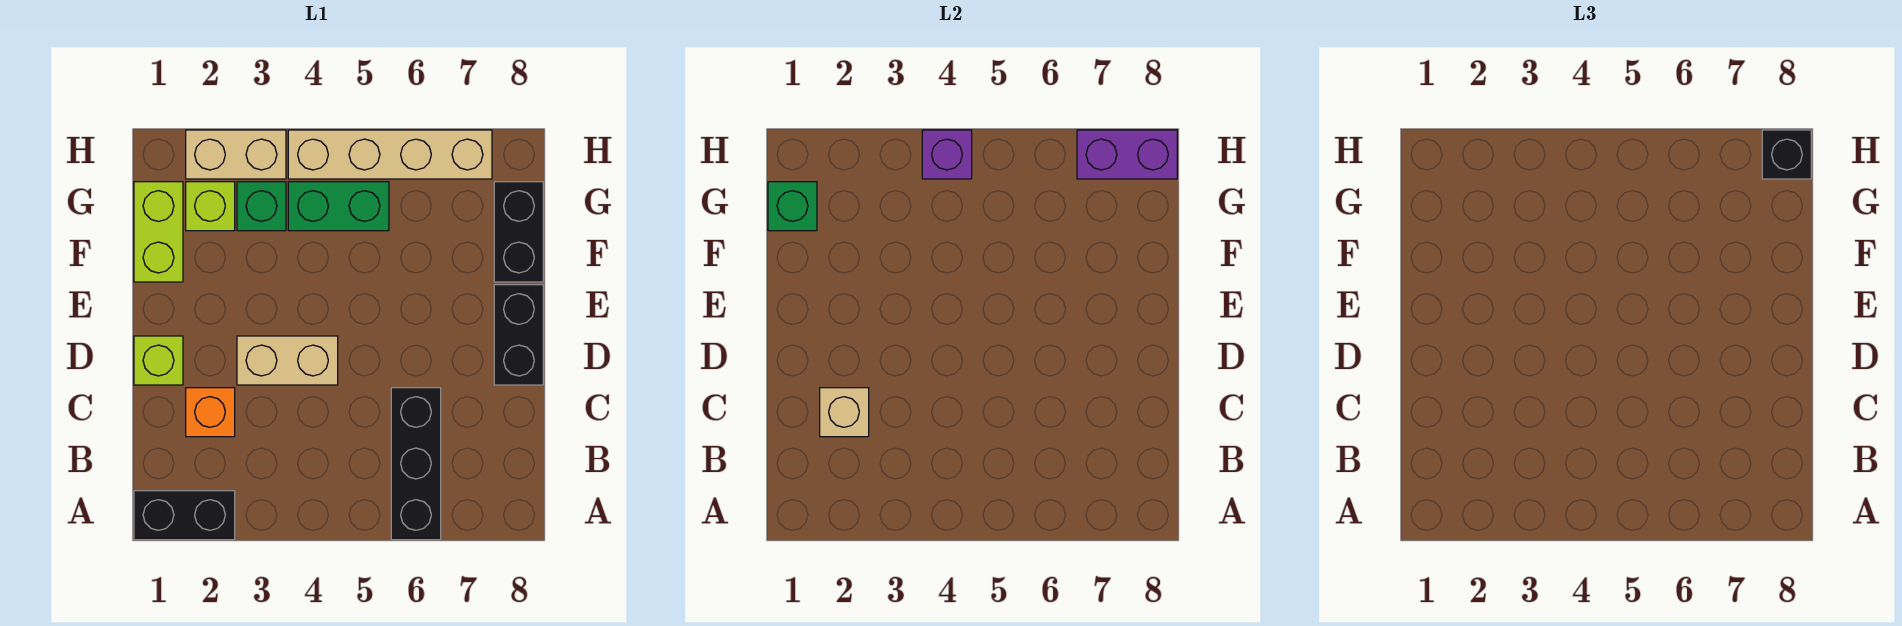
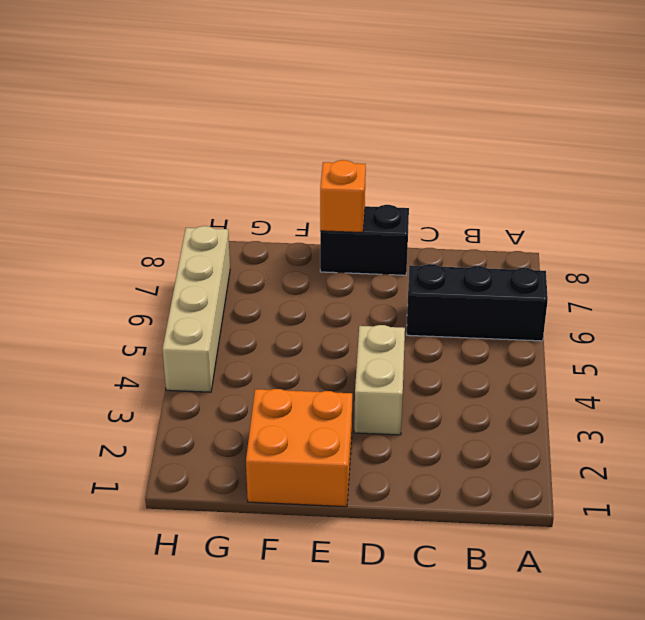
orange 2x2 brick [246,389,352,507] -> lime 1x2 brick [134,182,183,282]
orange 1x1 brick [320,160,366,233] -> orange 1x1 brick moved to [186,388,235,437]
none -> black 1x2 brick [134,491,235,540]
none -> lime 1x1 brick [134,336,183,385]
none -> black 1x2 brick [494,182,543,282]

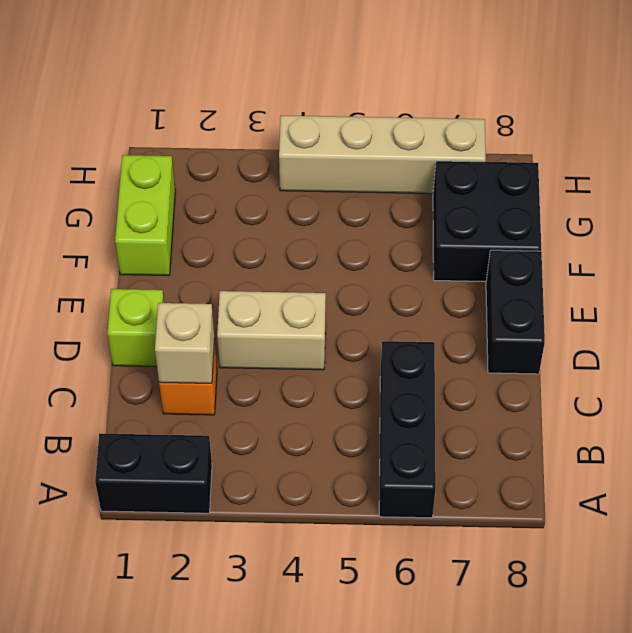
black 2x2 brick [433,161,541,281] -> black 1x2 brick [494,182,543,282]
none -> lime 1x1 brick [186,182,235,231]
none -> green 1x1 brick [237,182,286,231]
none -> green 1x2 brick [288,182,389,231]

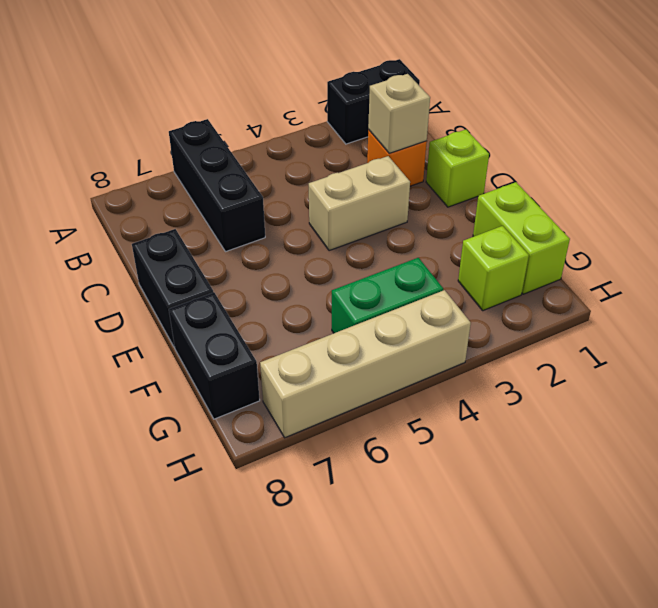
none -> green 1x1 brick [237,182,286,231]
none -> tan 1x2 brick [186,130,286,179]
none -> green 1x1 brick [768,182,817,231]

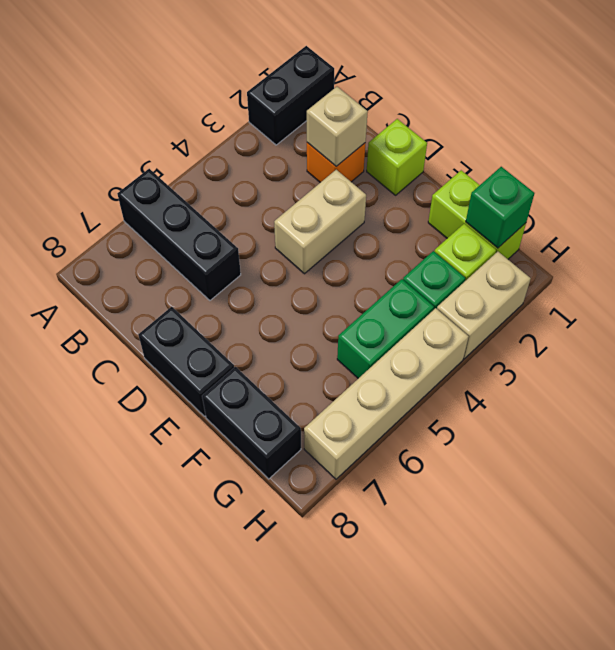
none -> purple 1x1 brick [922,130,972,179]
none -> purple 1x2 brick [1077,130,1177,179]
none -> black 1x1 brick [1762,130,1811,179]

